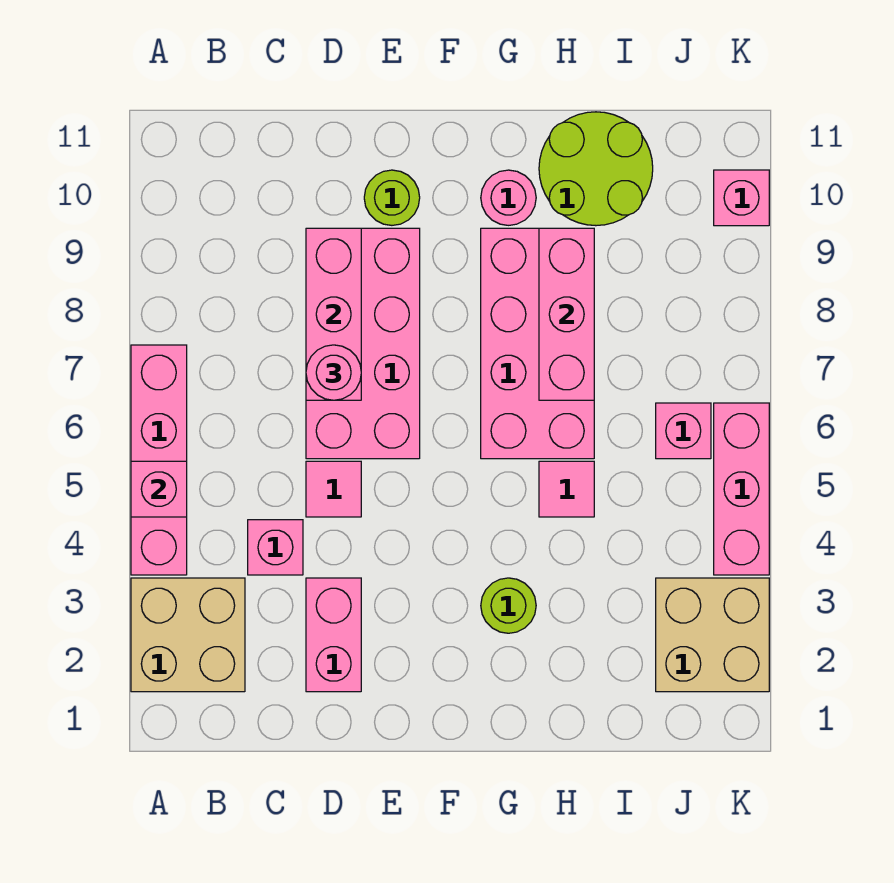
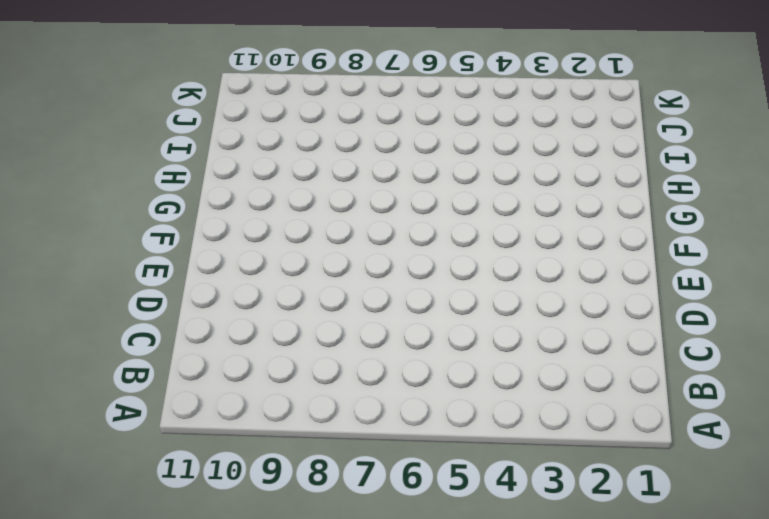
none -> tan 2x2 brick [131,578,245,692]
none -> pink 1x4 brick [131,345,187,575]
none -> pink 1x1 brick [248,520,303,575]

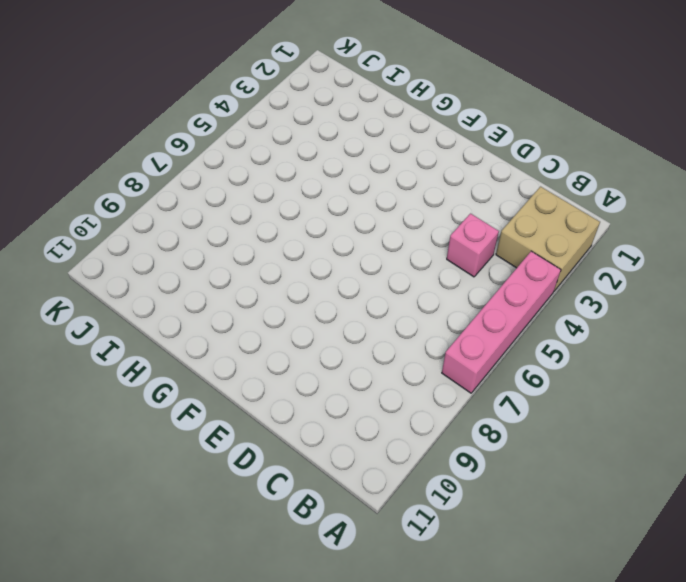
none -> pink 1x2 brick [306,578,361,692]
none -> pink 1x1 tile [306,461,361,517]
none -> pink 2x4 brick [306,228,420,459]

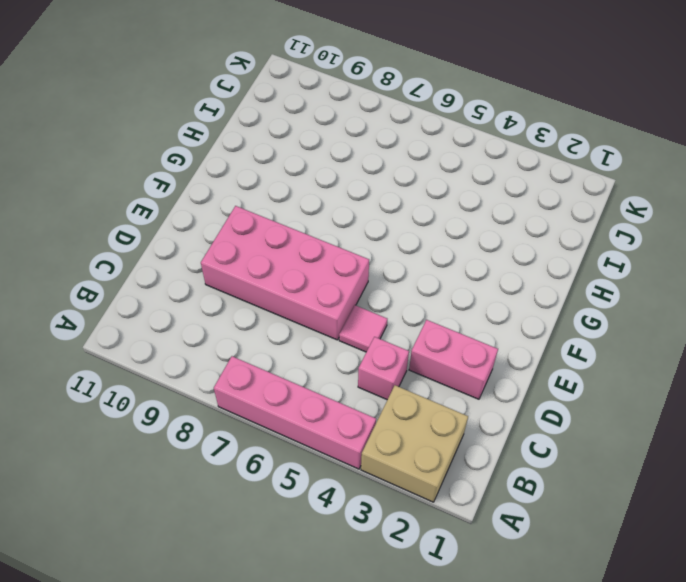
none -> lime 1x1 round brick [364,170,420,225]
none -> lime 1x1 round brick [481,578,536,633]
none -> pink 2x4 brick [481,228,594,459]

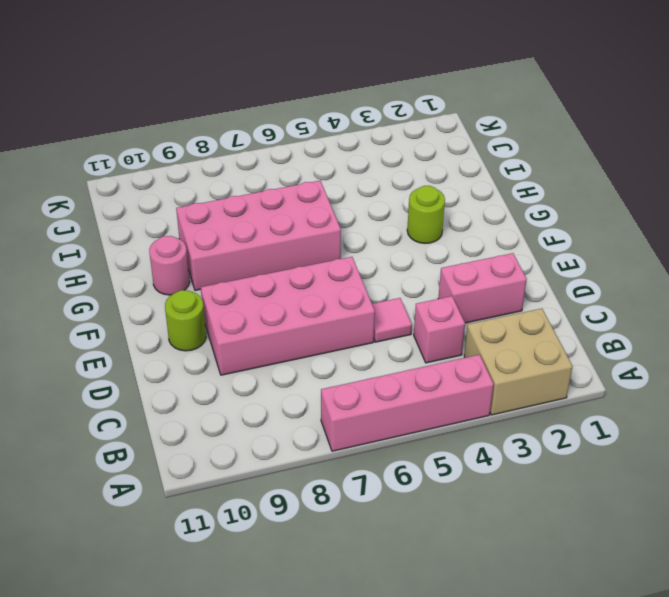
none -> pink 1x1 tile [539,461,594,517]
none -> lime 2x2 round brick [539,112,653,226]
none -> tan 2x2 brick [656,578,769,692]

